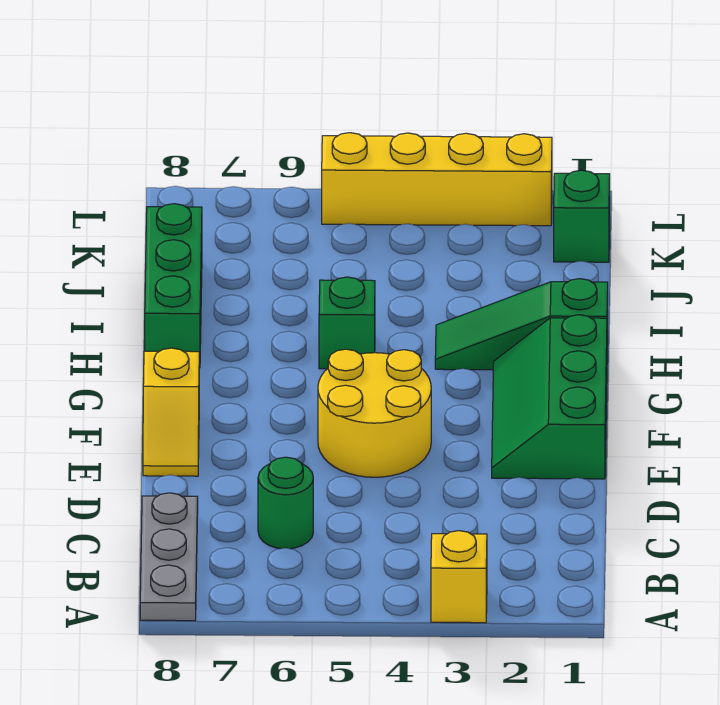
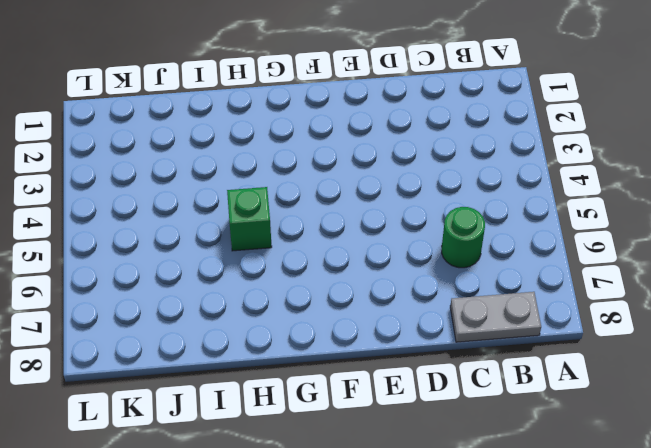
grey 1x2 plate [450,292,541,342] -> grey 1x3 plate [140,493,198,621]
none -> yellow 1x1 brick [431,531,487,623]
none -> green 2x3 slope [492,315,607,479]

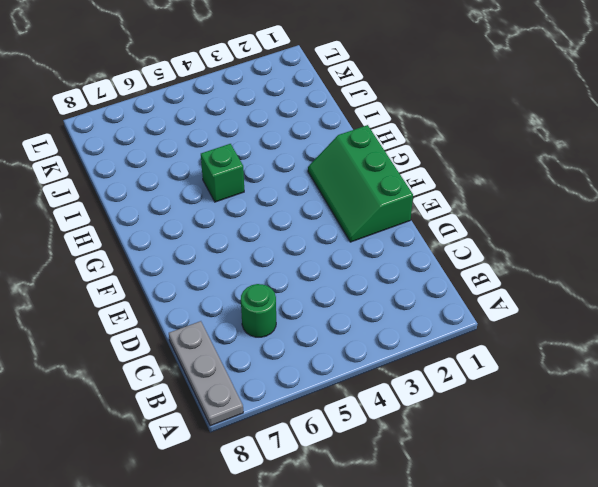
none -> yellow 1x1 brick [431,531,487,623]
none -> yellow 2x2 round brick [318,349,431,477]

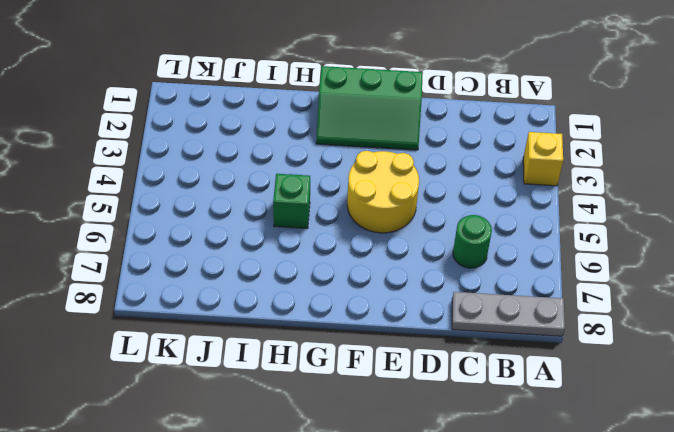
none -> yellow 1x2 slope [143,348,199,476]
none -> green 1x3 slope [435,279,608,370]

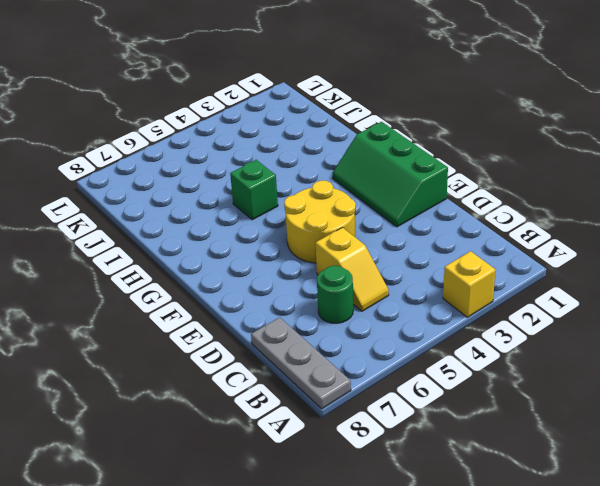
yellow 1x2 slope [316,228,389,311] -> yellow 1x2 slope moved to [143,348,199,476]
none -> green 1x3 slope [435,279,608,370]
none -> green 1x3 brick [145,204,202,368]

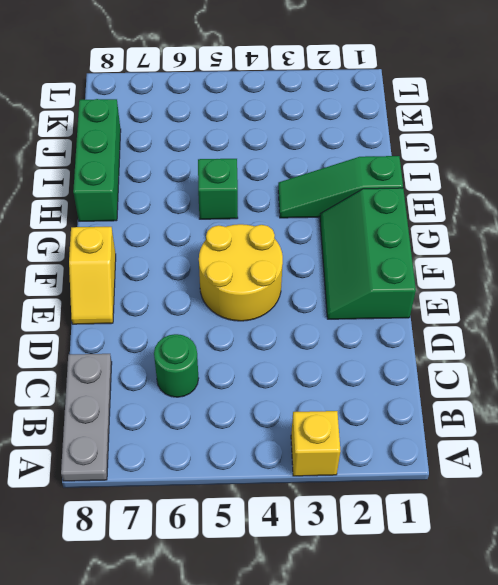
none -> green 1x1 brick [554,170,610,262]
none -> yellow 1x4 brick [322,133,552,226]

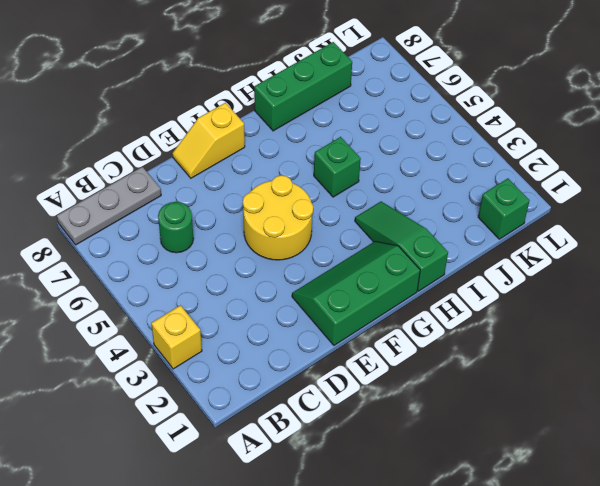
none -> yellow 1x4 brick [322,133,552,226]

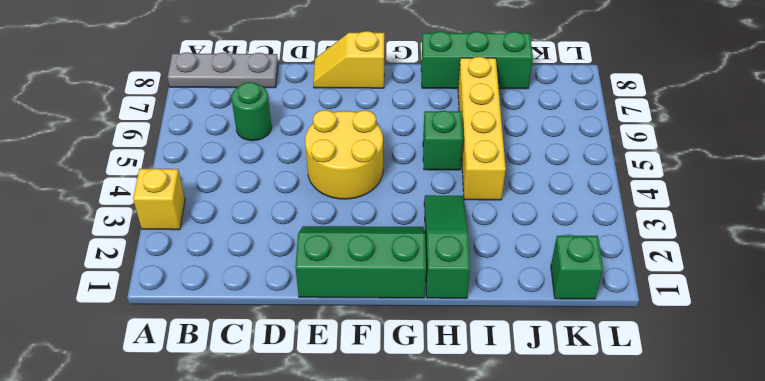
yellow 1x4 brick [458,57,506,200] -> yellow 1x4 brick moved to [322,133,552,226]

